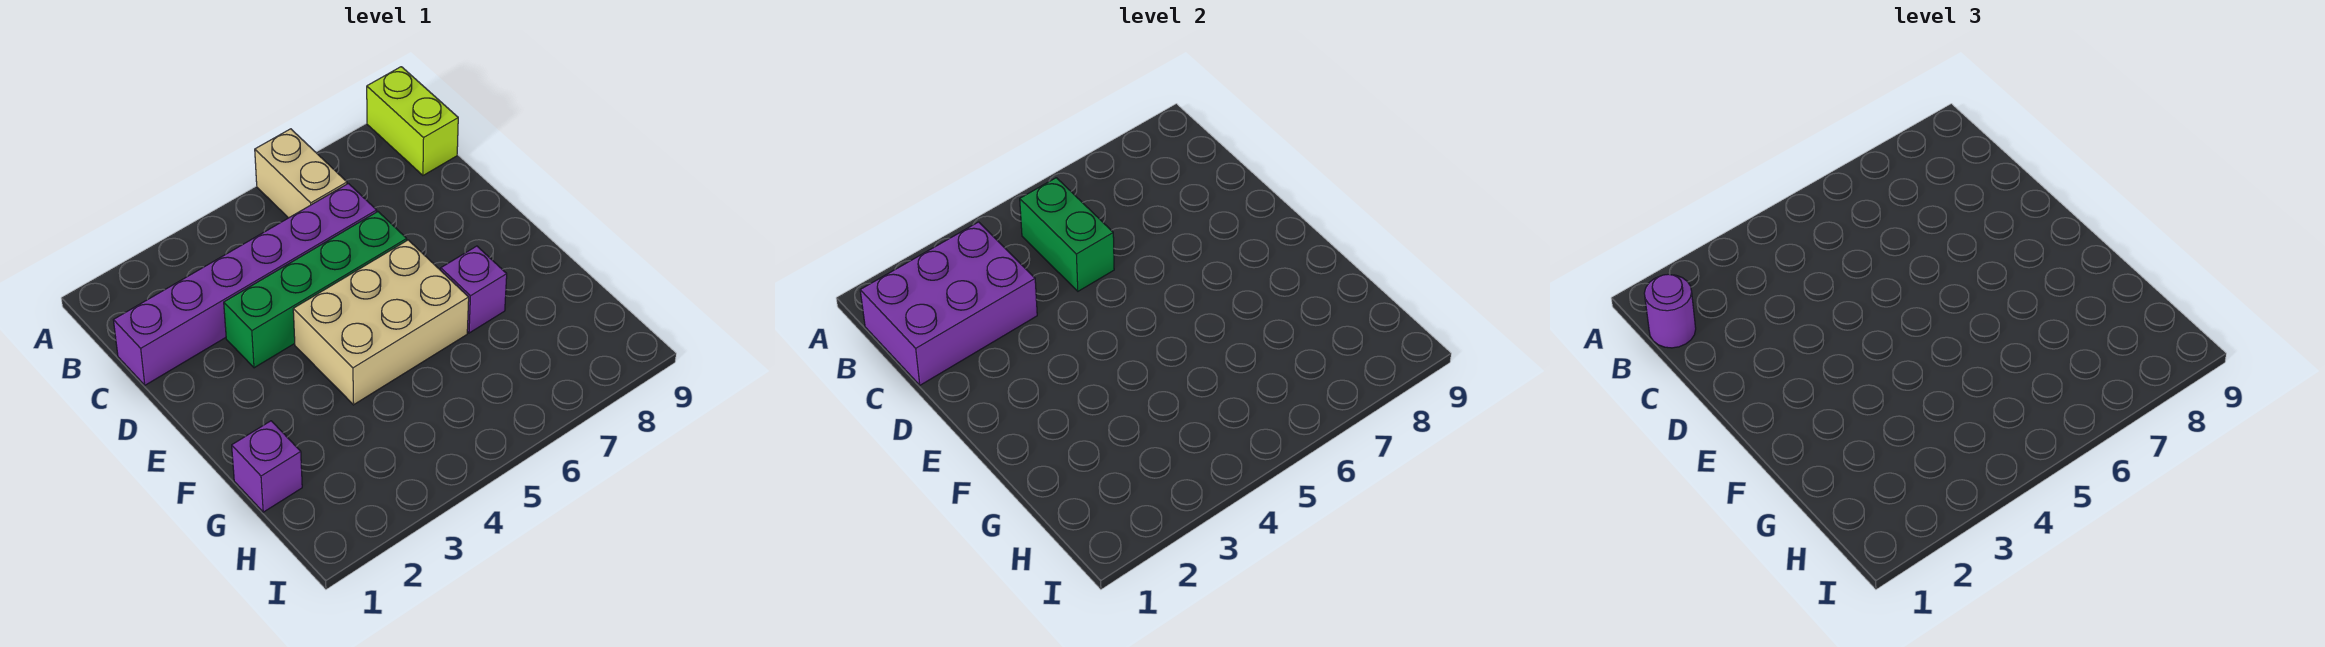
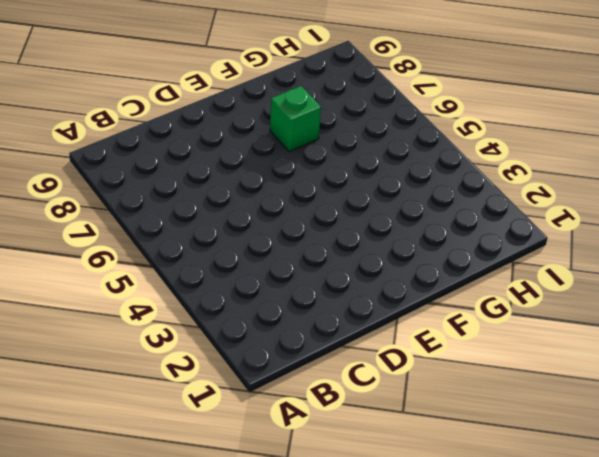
green 1x1 brick [270,86,321,152] -> purple 1x1 brick [441,246,507,333]
none -> tan 1x2 brick [255,129,347,218]
none -> lime 1x2 brick [367,67,458,175]

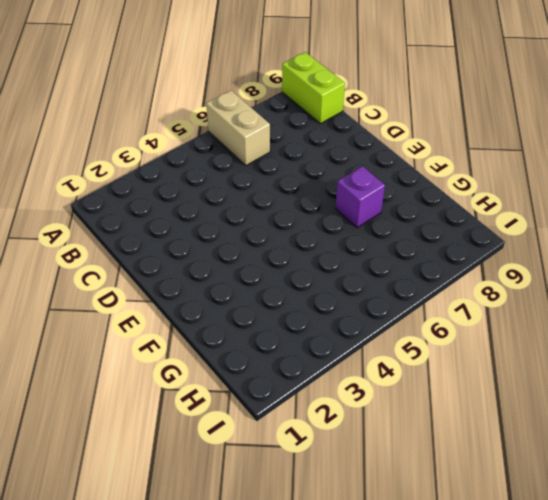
none -> purple 1x6 brick [114,183,377,385]
none -> green 1x4 brick [224,212,407,368]

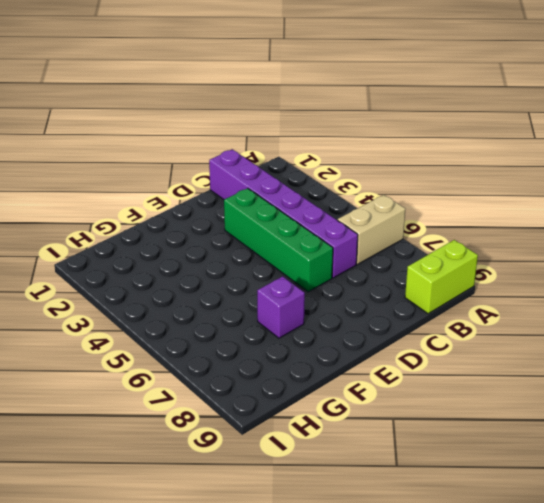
none -> tan 2x3 brick [293,240,469,405]
none -> purple 1x1 brick [232,421,302,512]

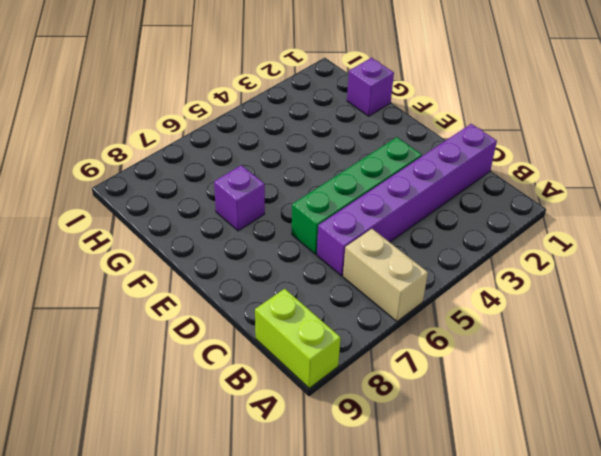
none -> tan 2x3 brick [293,240,469,405]
none -> purple 2x3 brick [860,222,1037,385]

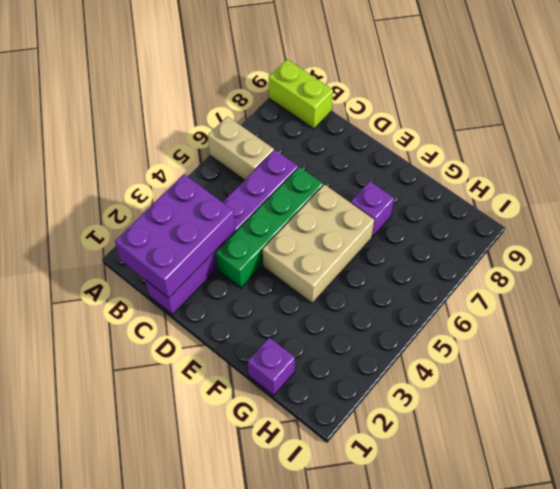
none -> green 1x2 brick [1020,178,1114,291]
none -> purple 1x1 round brick [1644,274,1696,348]

